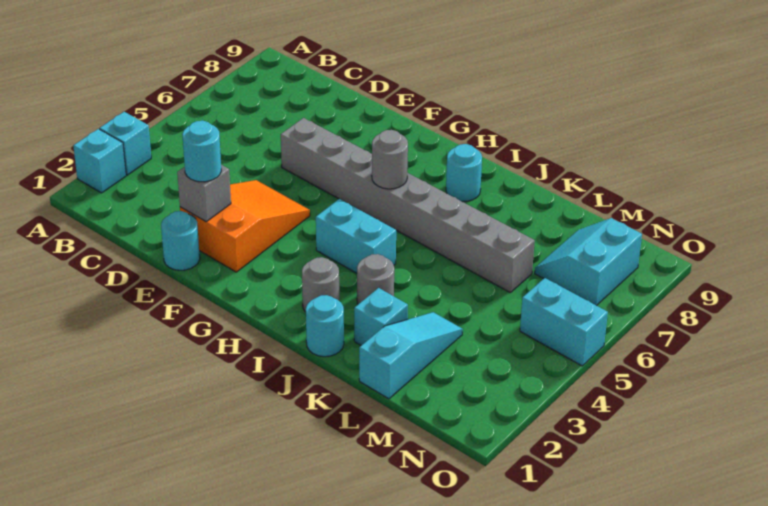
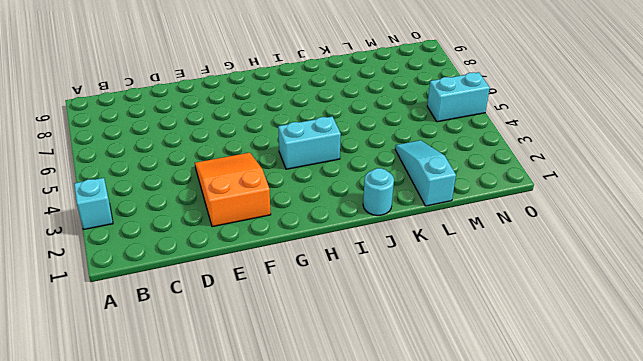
none -> cyan 1x1 brick [73,129,126,193]
none -> cyan 1x1 round brick [161,211,200,270]
none -> grey 1x8 brick [281,118,535,292]

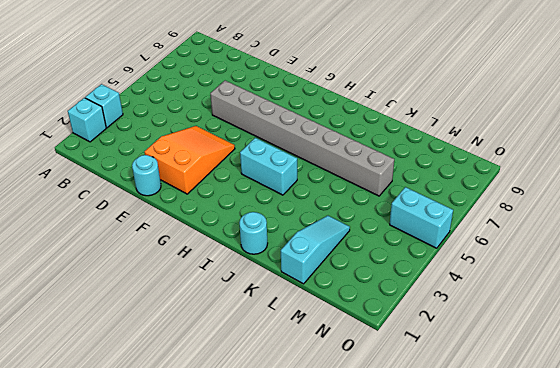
none -> grey 1x1 round brick [302,257,339,312]
none -> cyan 1x1 round brick [446,144,482,202]
none -> grey 1x1 round brick [357,254,394,304]

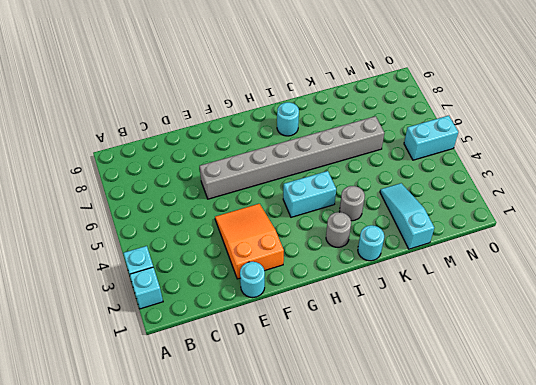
none -> cyan 1x1 brick [354,288,408,345]
none -> cyan 2x2 slope [535,218,642,306]
none -> grey 1x1 brick [177,165,231,222]

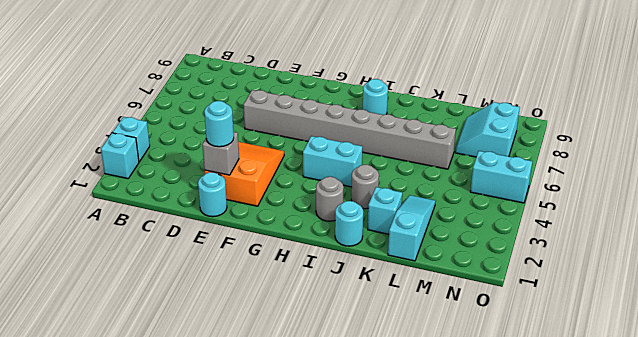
none -> grey 1x1 round brick [372,130,408,189]

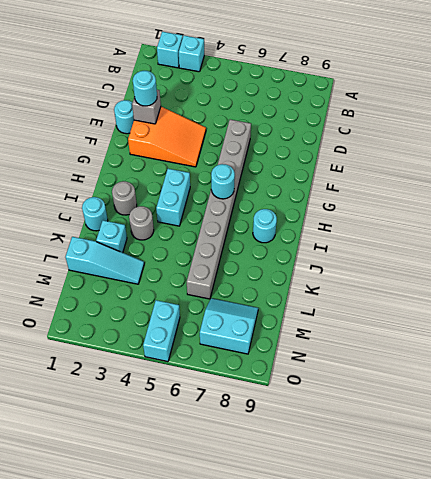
cyan 1x1 round brick [211,164,235,199] -> grey 1x1 round brick [372,130,408,189]

